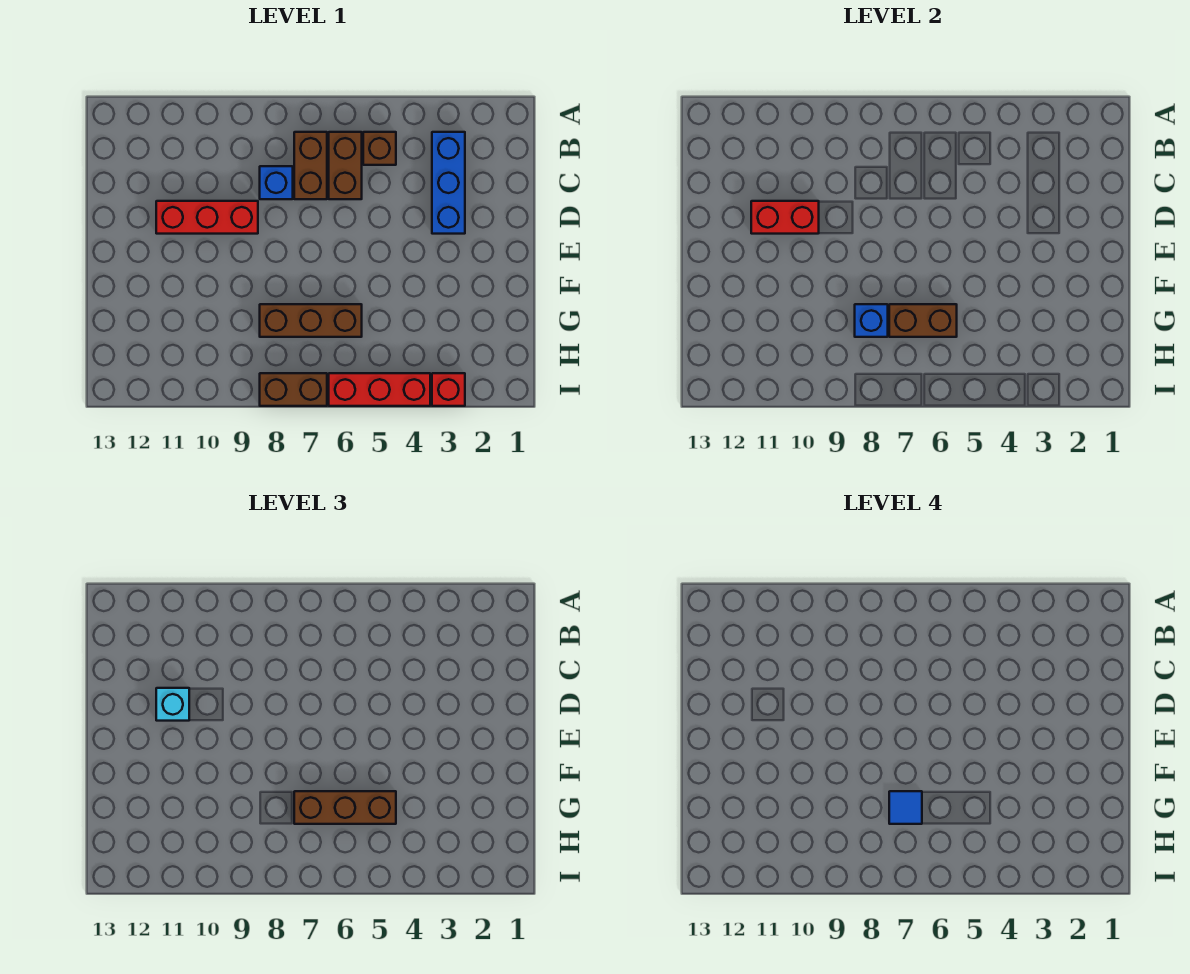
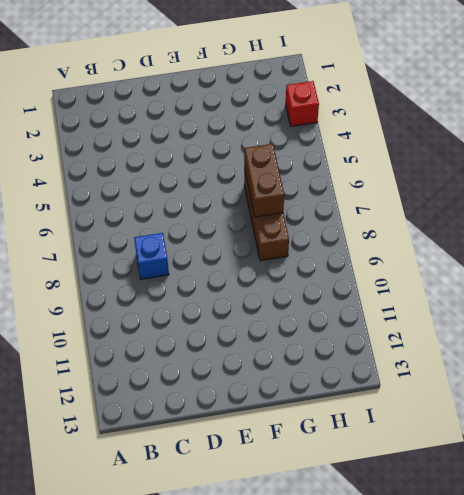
none -> blue 1x3 brick [432,132,465,234]
none -> brown 1x1 brick [363,132,396,165]
none -> brown 1x2 brick [329,132,362,199]

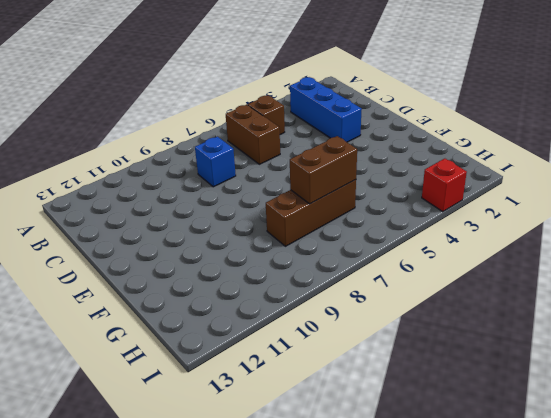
none -> brown 1x2 brick [294,132,327,199]
none -> red 1x3 brick [156,201,258,234]
none -> red 1x3 brick [329,373,430,406]

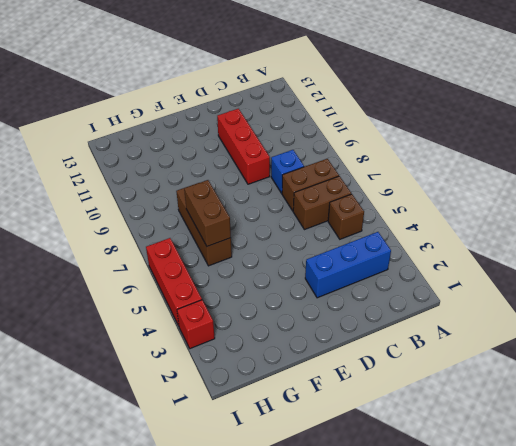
none -> brown 1x2 brick [260,373,327,406]
none -> red 1x2 brick [751,201,819,234]
none -> blue 1x1 brick [855,304,888,337]

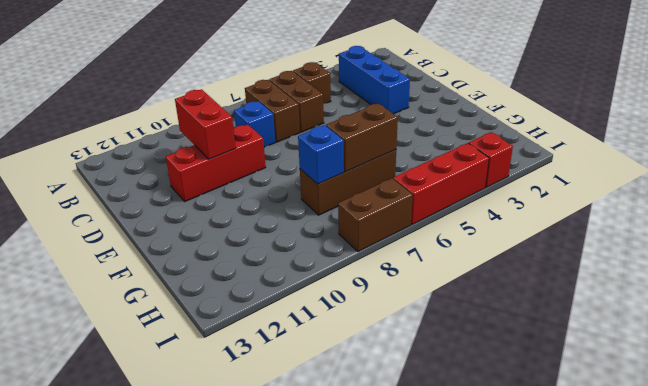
red 1x2 brick [175,89,236,159] -> red 1x2 brick turned to [751,201,819,234]
none -> cyan 1x1 brick [156,688,189,721]
none -> brown 1x3 brick [294,791,396,824]
none -> blue 1x1 tile [889,791,922,824]

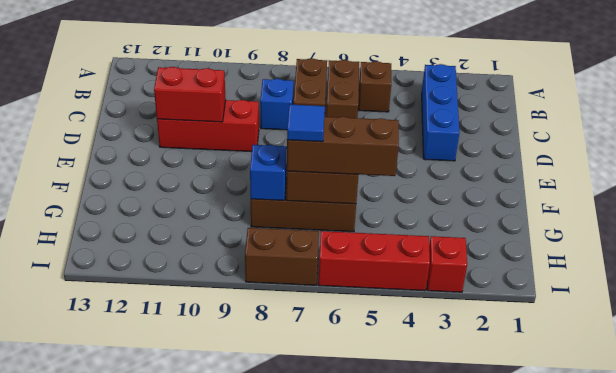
none -> cyan 1x1 brick [156,688,189,721]

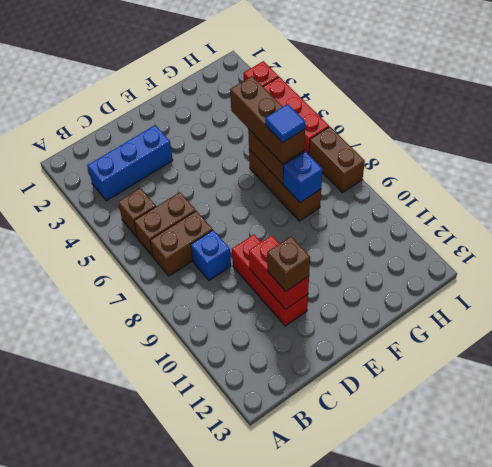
brown 1x1 brick [267,237,310,291] -> cyan 1x1 brick [156,688,189,721]

